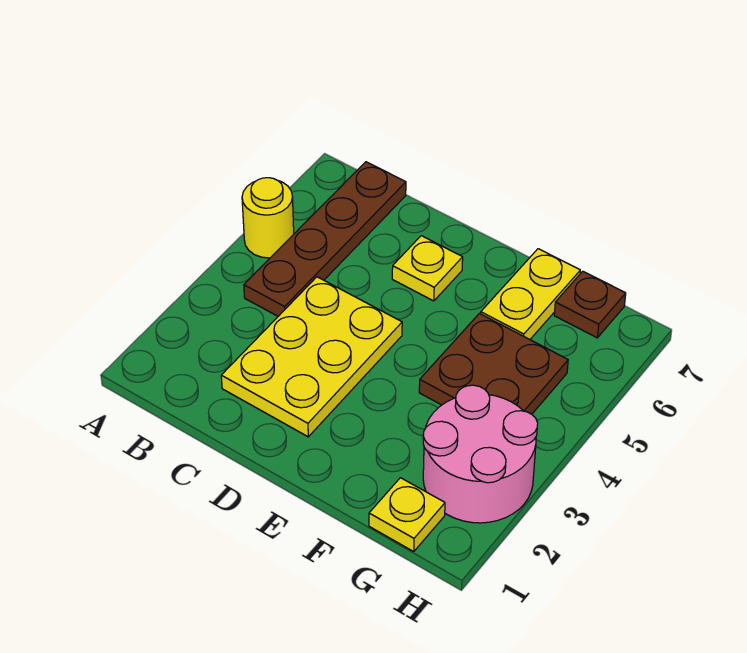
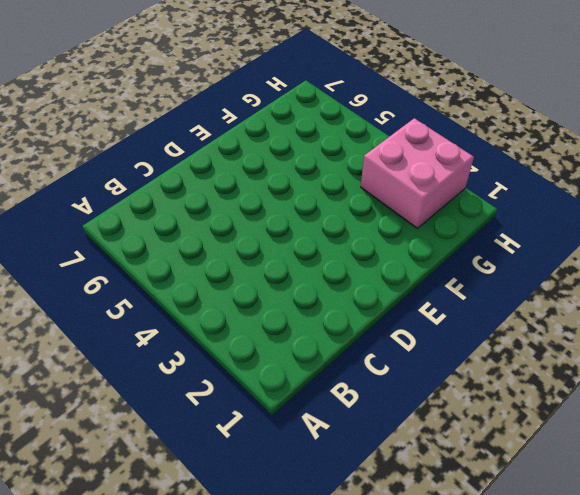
pink 2x2 brick [361,118,474,228] -> pink 2x2 round brick [423,385,538,523]
none -> yellow 1x1 round brick [242,178,294,258]
none -> brown 1x4 plate [244,162,406,316]

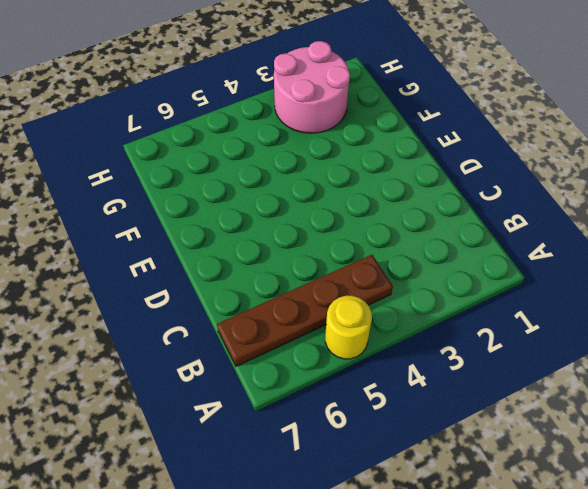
none -> yellow 2x3 plate [221,277,402,437]
none -> yellow 1x1 plate [392,236,463,301]

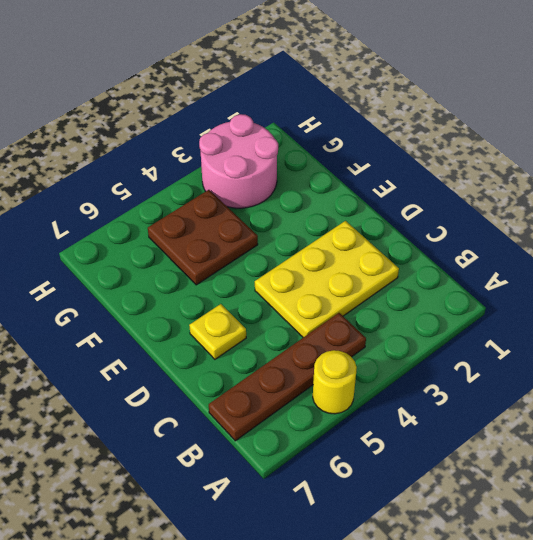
none -> yellow 1x2 plate [481,249,580,339]
none -> yellow 1x1 plate [369,478,445,551]

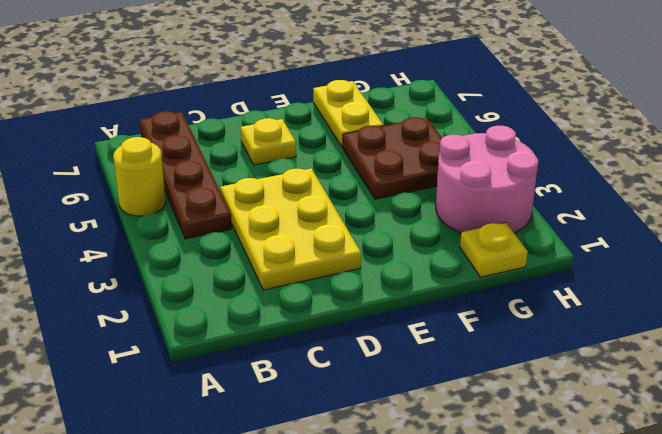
none -> brown 1x1 plate [554,271,626,338]

